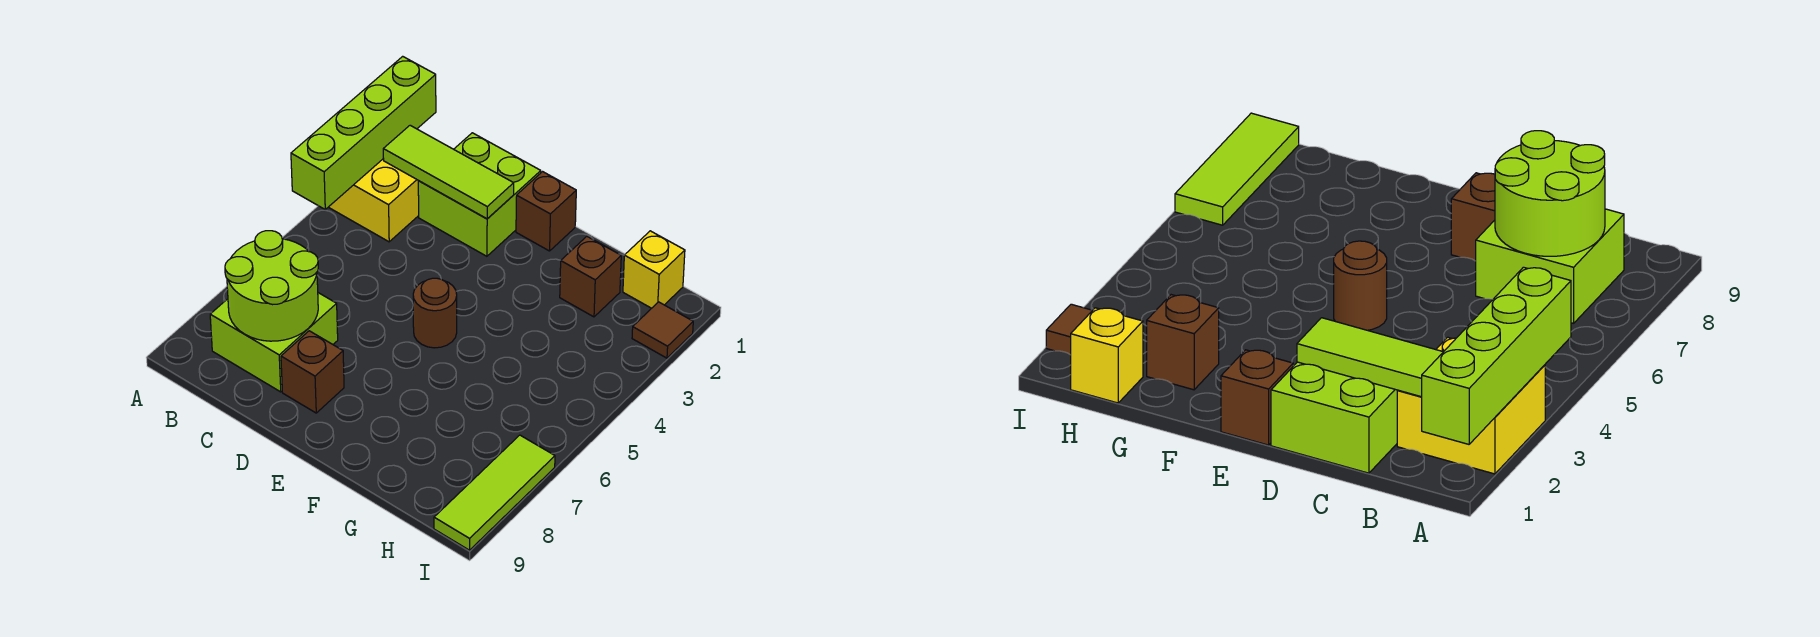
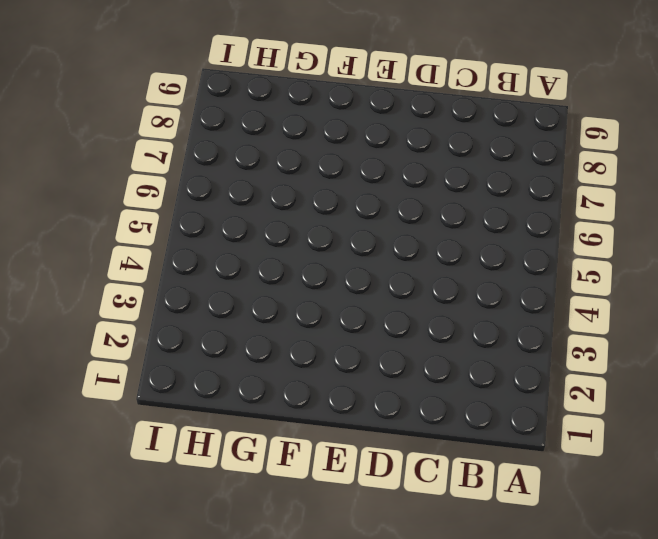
none -> yellow 2x2 brick [329,159,419,242]
none -> lime 2x2 brick [210,293,338,392]
none -> lime 2x2 brick [418,133,541,256]

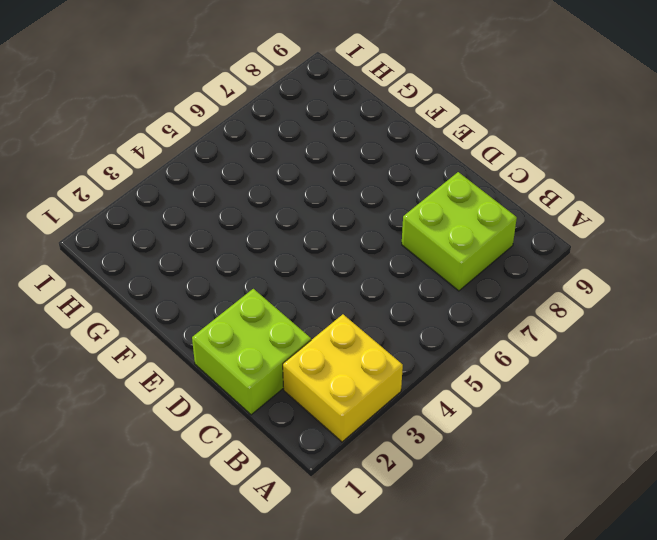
none -> brown 1x1 brick [281,331,344,413]
none -> brown 1x1 brick [516,172,576,251]
none -> brown 1x1 round brick [413,278,457,348]

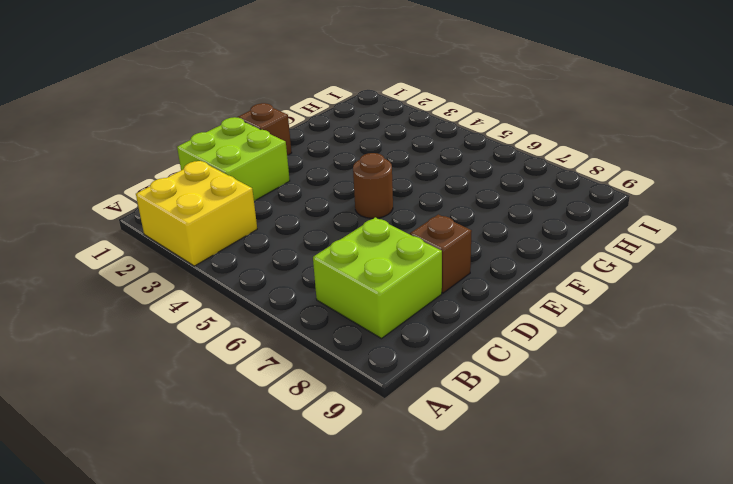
none -> brown 1x1 brick [560,236,621,317]
none -> yellow 1x1 brick [623,231,685,308]
none -> brown 1x1 tile [632,302,693,358]

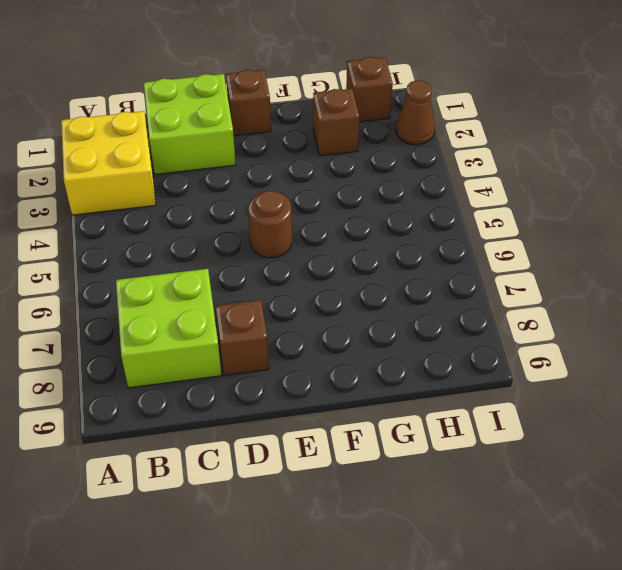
brown 1x1 brick [346,57,393,122] -> yellow 1x1 brick [623,231,685,308]
brown 1x1 cone [396,80,435,145] -> brown 1x1 tile [632,302,693,358]
none -> lime 1x3 tile [434,435,555,550]
none -> lime 1x4 brick [291,56,436,209]
none -> lime 1x3 tile [383,125,514,219]

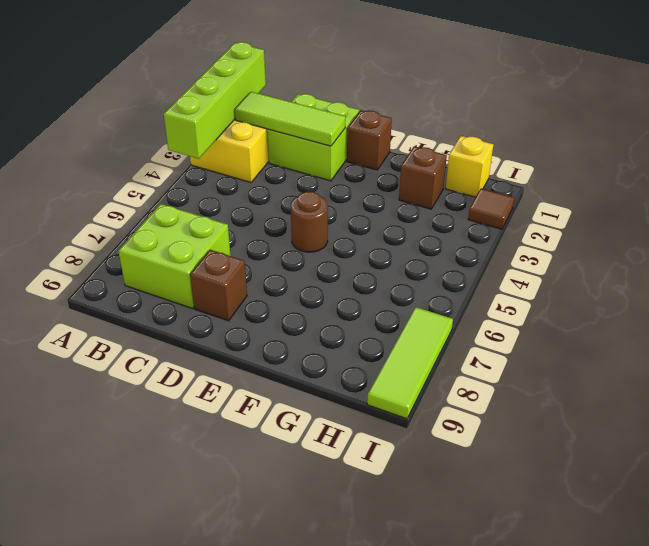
none -> lime 2x2 round brick [225,231,318,341]

